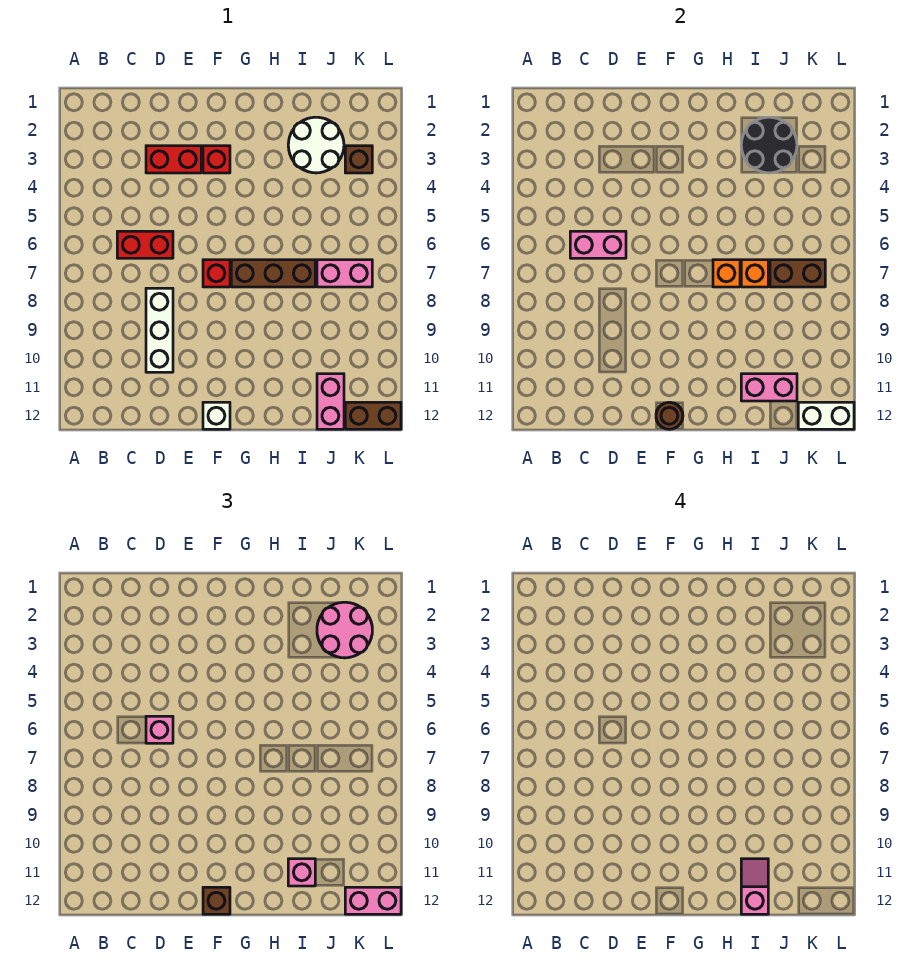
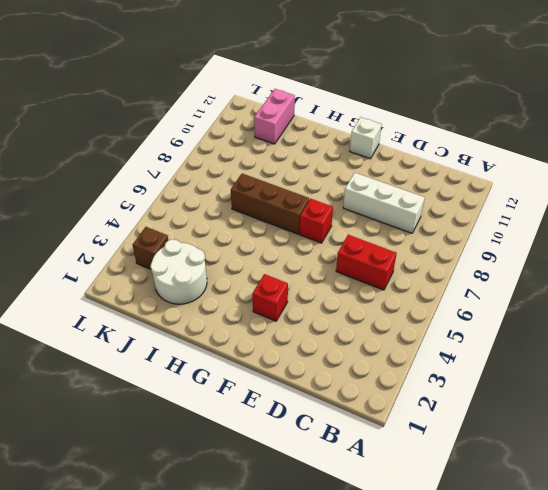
white 1x3 brick [343,173,425,233] -> white 1x3 brick turned to [146,288,173,372]
none -> red 1x2 brick [146,146,201,173]
none -> pink 1x2 brick [317,260,372,287]
none -> brown 1x2 brick [345,402,401,429]

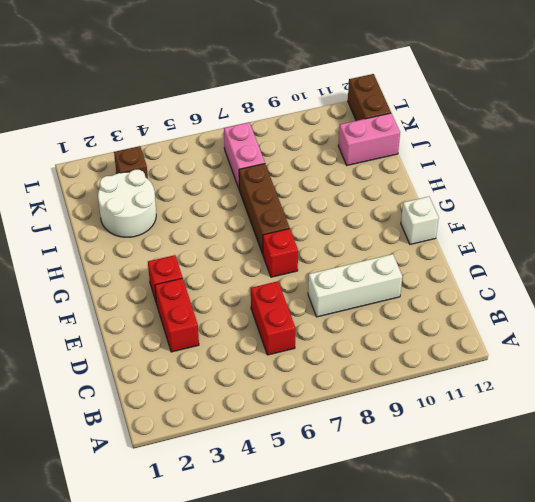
none -> pink 1x2 brick [570,231,626,258]
none -> brown 1x1 round brick [656,402,683,429]
none -> orange 1x1 brick [713,260,740,287]

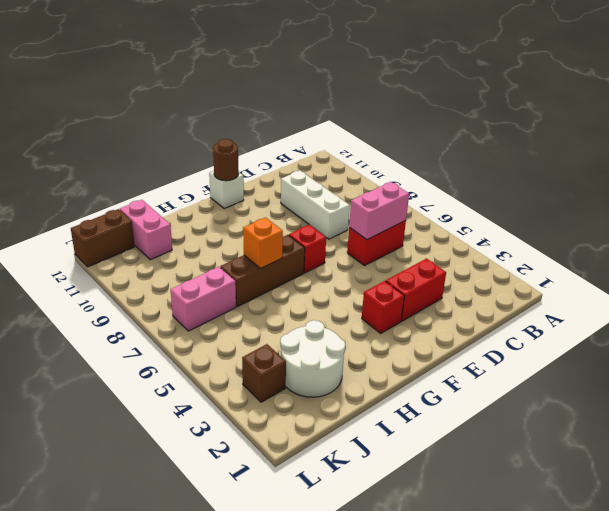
none -> black 2x2 round brick [741,117,797,173]
none -> orange 1x1 brick [741,260,768,287]
none -> pink 1x2 brick [741,374,797,401]

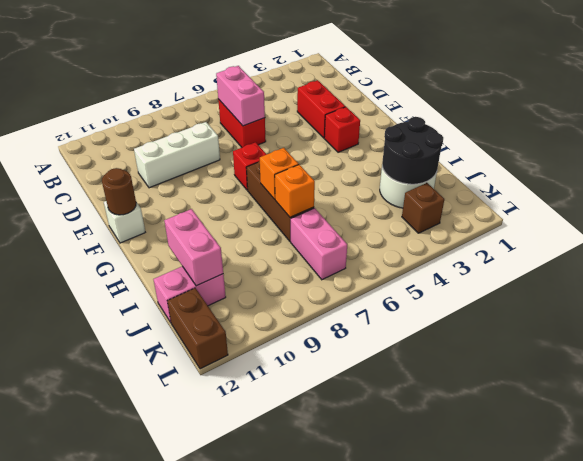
none -> brown 1x2 brick [770,260,825,287]
none -> white 1x2 brick [798,402,854,429]
none -> pink 1x1 brick [146,716,173,743]

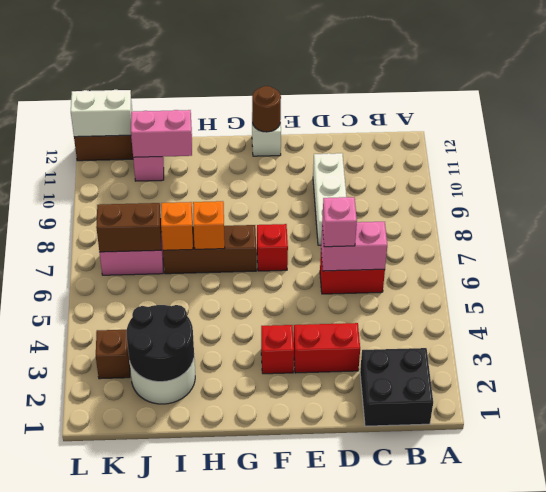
black 2x2 brick [360,348,433,426] -> none
none -> brown 1x1 brick [203,887,230,914]
none -> pink 1x1 brick [288,859,315,886]
none -> pink 2x2 round brick [317,602,372,658]

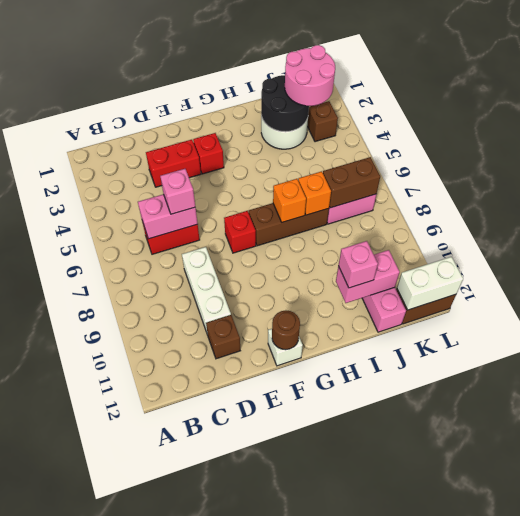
brown 1x1 brick [206,315,240,359] -> brown 1x1 brick moved to [203,887,230,914]
none -> pink 1x2 brick [345,887,401,914]
none -> pink 1x2 slope [741,859,768,914]

